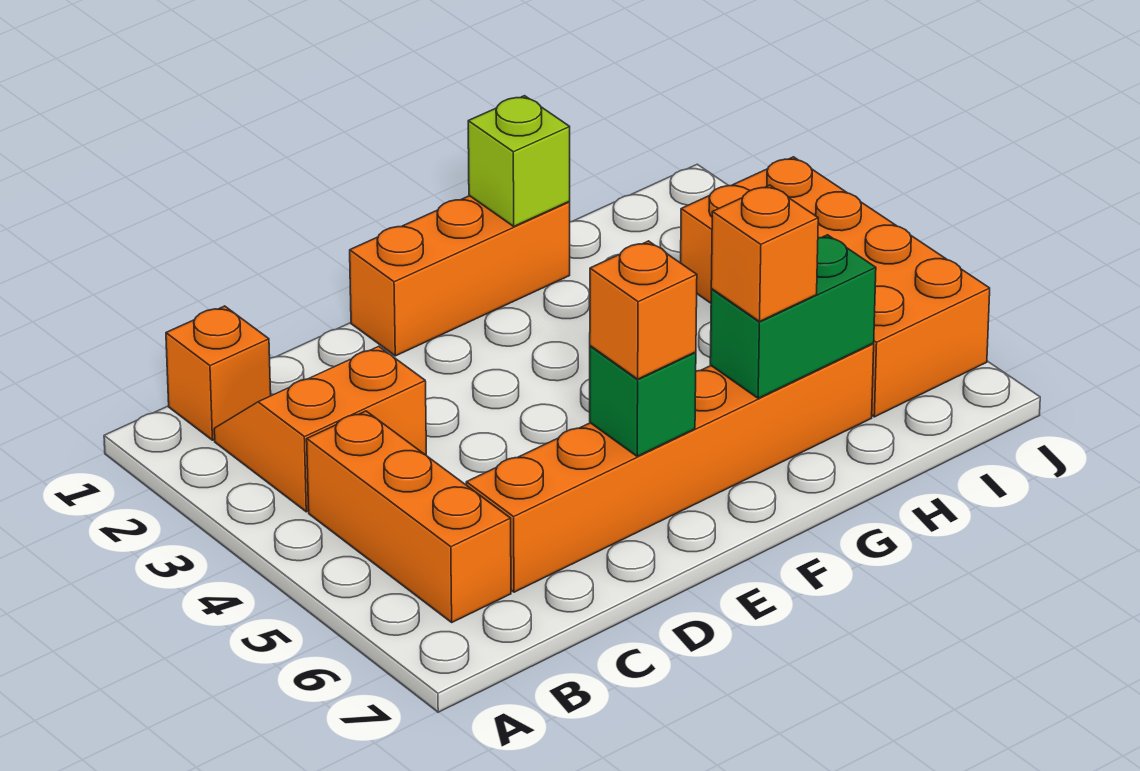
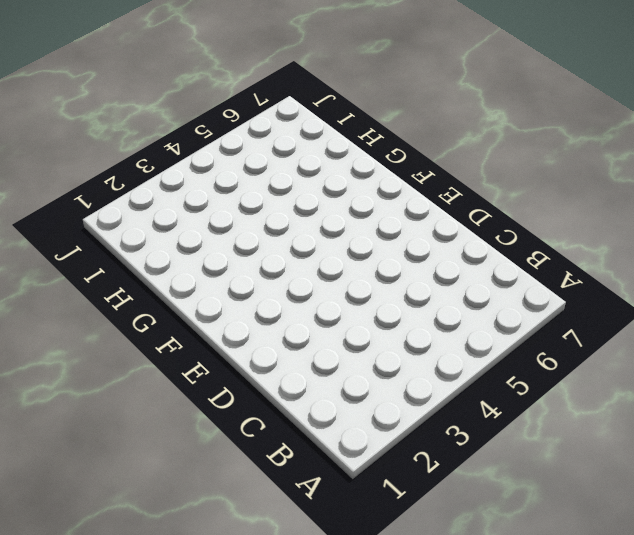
none -> orange 1x1 brick [166,306,271,440]
none -> orange 2x2 slope [214,346,426,512]

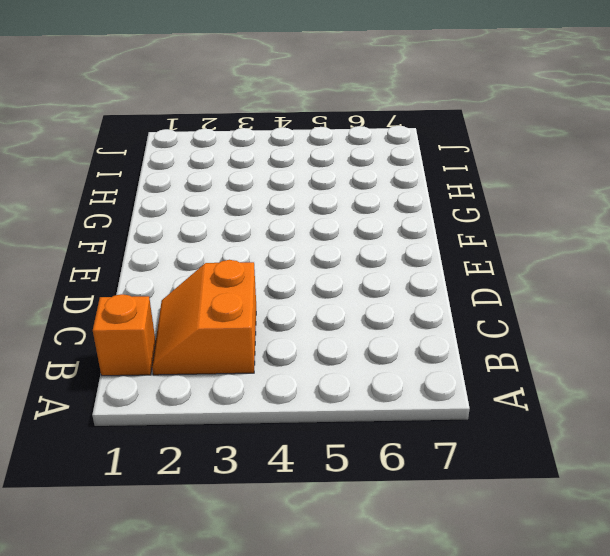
none -> orange 1x3 brick [307,411,511,622]
none -> orange 1x6 brick [466,344,874,592]

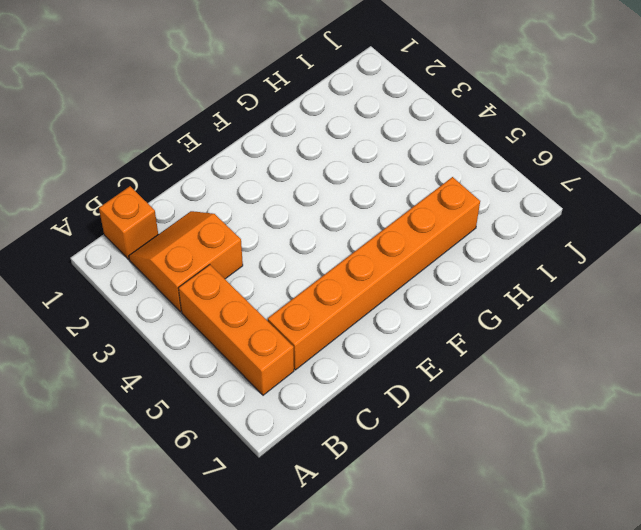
none -> orange 1x3 brick [350,196,570,356]
none -> orange 2x4 brick [681,157,990,417]

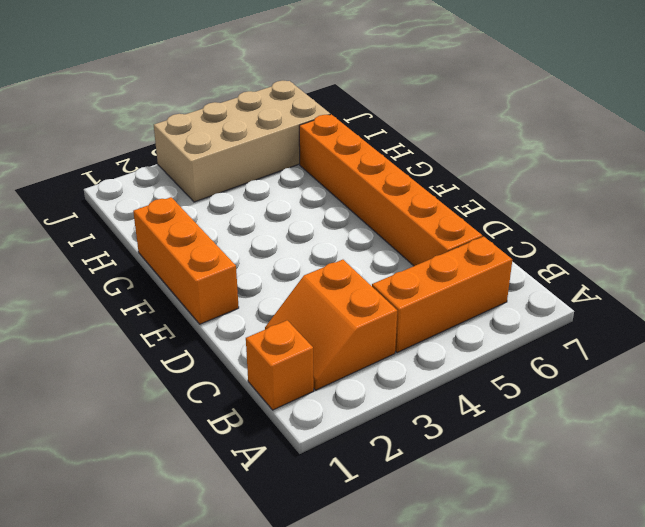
tan 2x4 brick [154,81,330,202] -> orange 2x4 brick [681,157,990,417]
none -> green 1x1 brick [590,346,696,456]
none -> lime 1x1 brick [468,96,570,226]

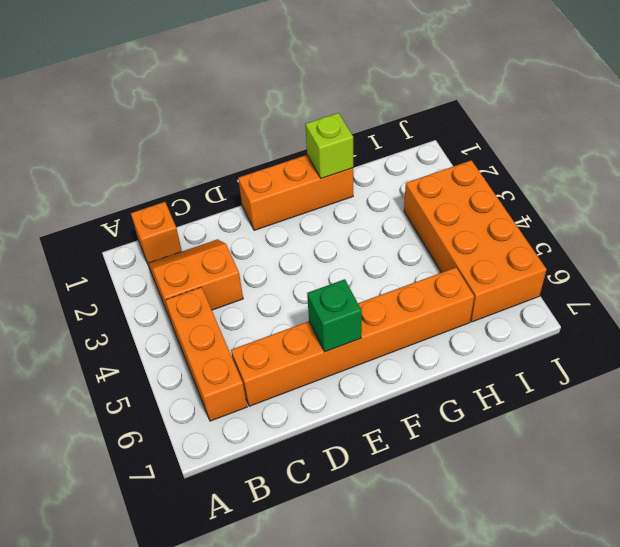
none -> green 1x2 brick [710,235,876,398]
none -> orange 1x1 brick [590,241,697,379]

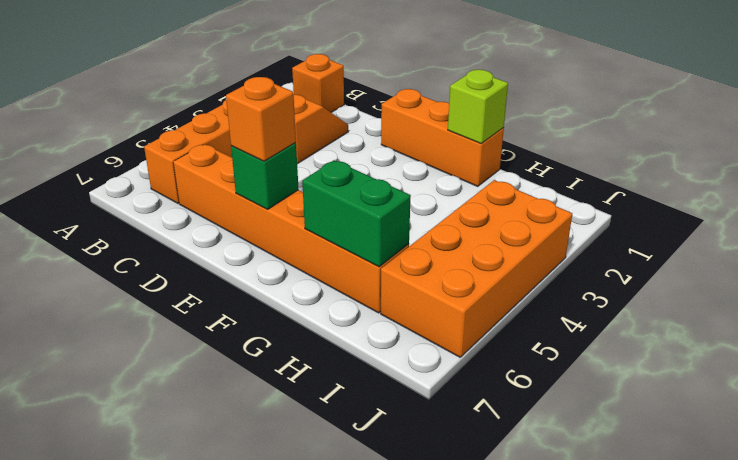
none -> orange 1x1 brick [711,185,818,322]

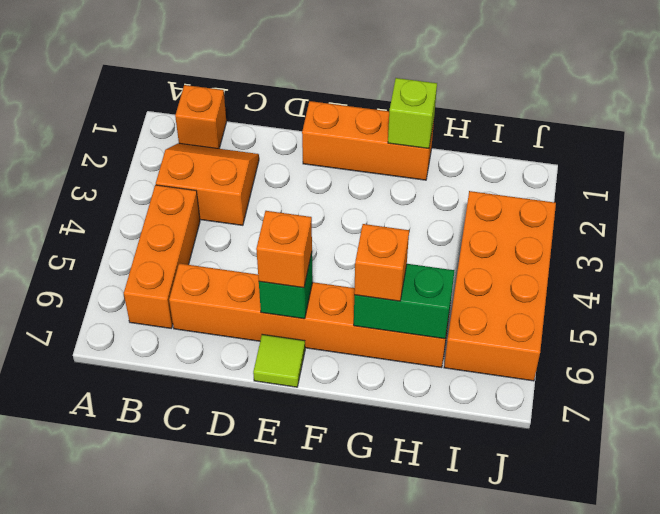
lime 1x1 tile [253,334,305,387] -> none

